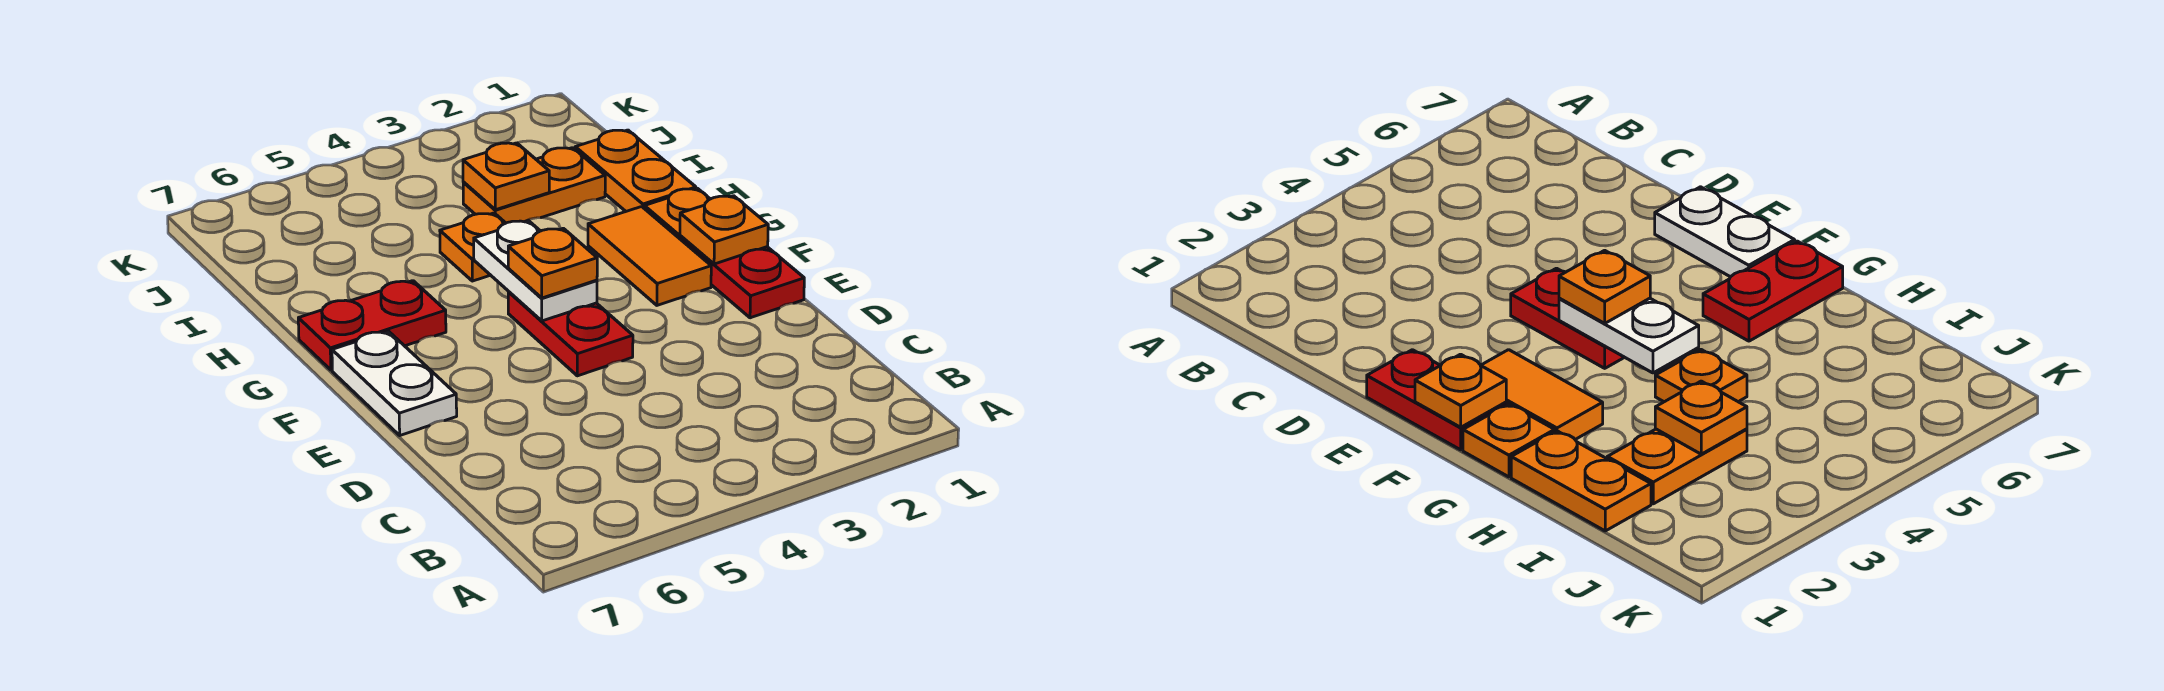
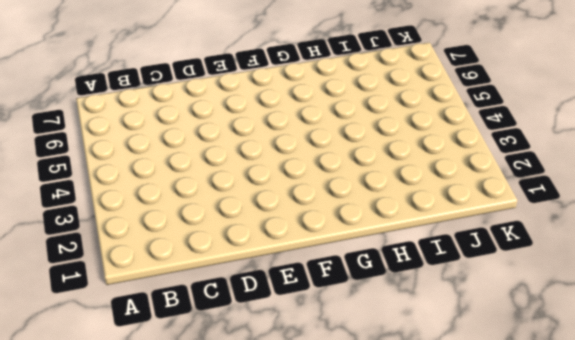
none -> red 1x2 plate [680,236,804,318]
none -> red 1x2 plate [508,292,633,376]
none -> white 1x2 plate [332,331,457,435]

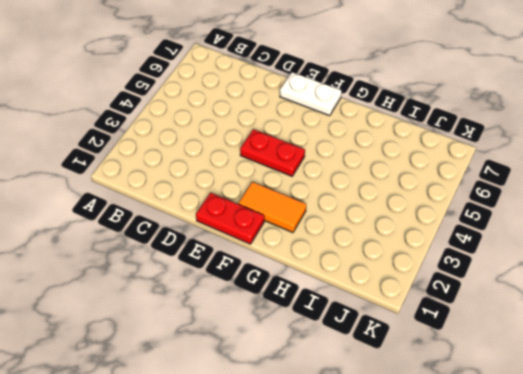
none -> orange 1x1 plate [644,189,710,239]
none -> red 1x2 plate [298,281,446,370]
none -> orange 1x2 plate [575,130,696,211]

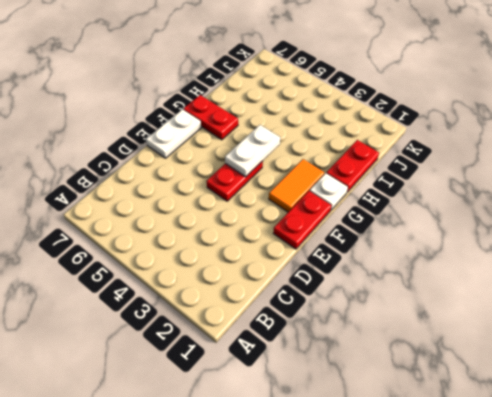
white 1x1 plate [310,173,348,210] -> orange 1x1 plate [644,189,710,239]
red 1x2 plate [326,140,379,192] -> orange 1x2 plate [575,130,696,211]
none -> orange 1x1 plate [440,213,505,281]
none -> orange 1x2 plate [463,148,605,223]
none -> orange 1x1 plate [680,196,768,264]

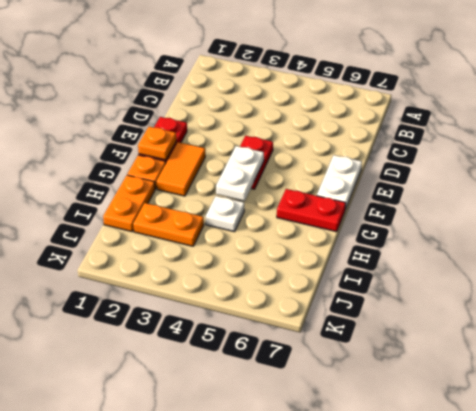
white 1x1 plate [206,196,244,232] -> orange 1x1 plate [440,213,505,281]
none -> orange 1x1 plate [463,143,549,210]
none -> orange 1x1 plate [508,228,597,298]

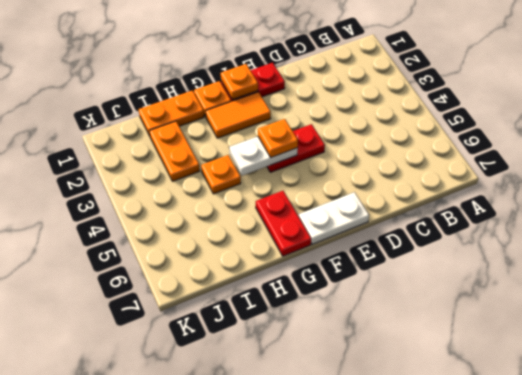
none -> orange 1x1 plate [463,143,549,210]

